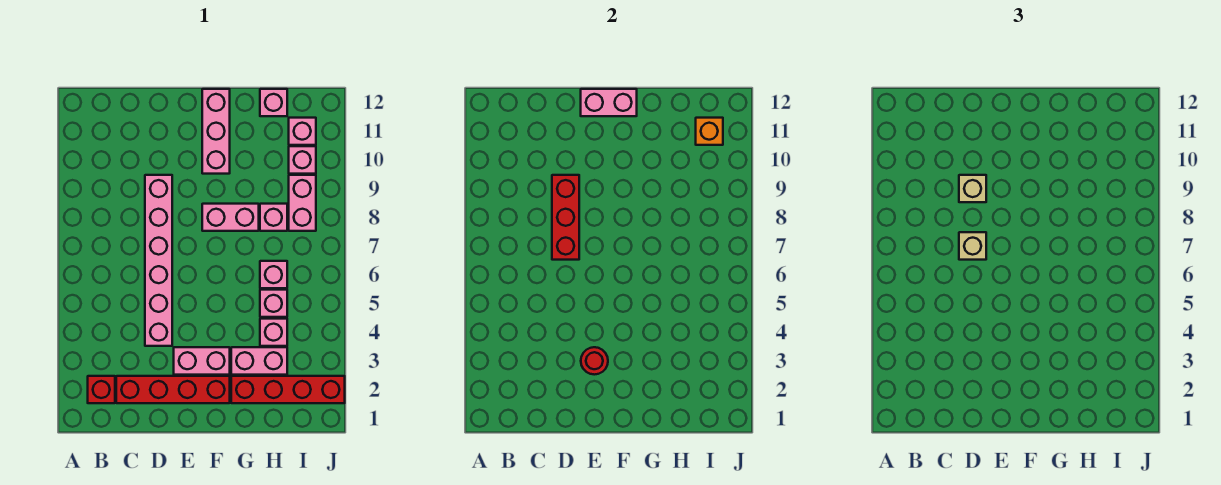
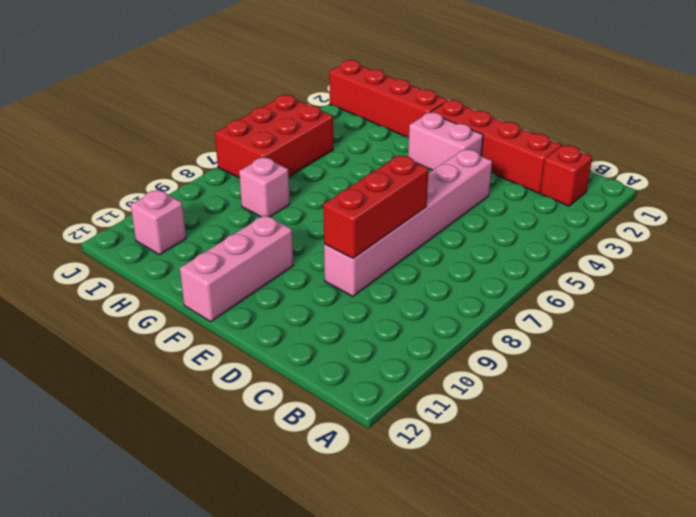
red 2x3 brick [215,95,333,178] -> none
none -> pink 1x2 brick [202,204,259,231]
none -> pink 1x2 brick [231,347,287,375]
none -> pink 1x1 brick [260,319,287,346]

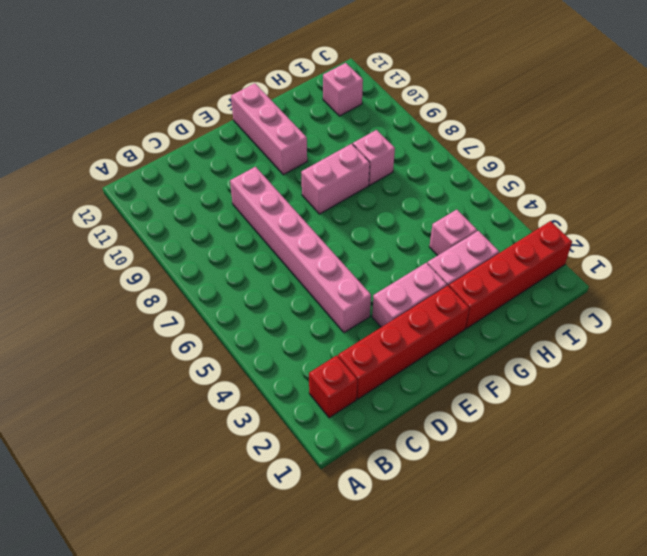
none -> pink 1x1 brick [260,290,287,317]
none -> pink 1x1 brick [260,261,287,288]
none -> pink 1x1 brick [260,89,287,116]

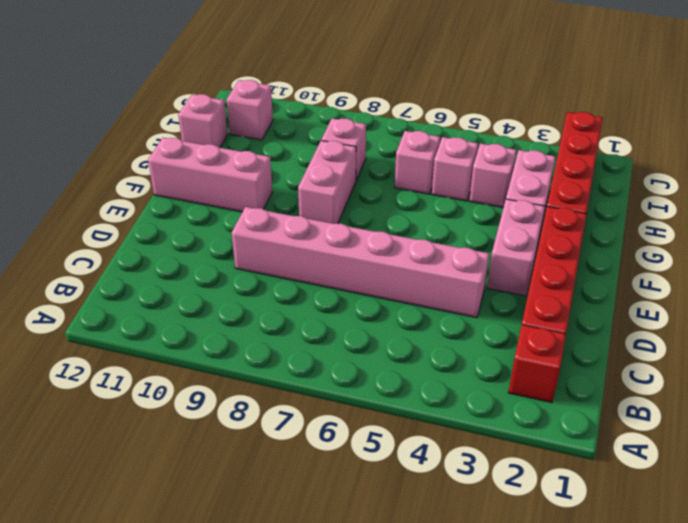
none -> pink 1x2 brick [289,175,316,231]
none -> pink 1x1 brick [289,146,316,174]
none -> red 1x3 brick [552,175,579,260]

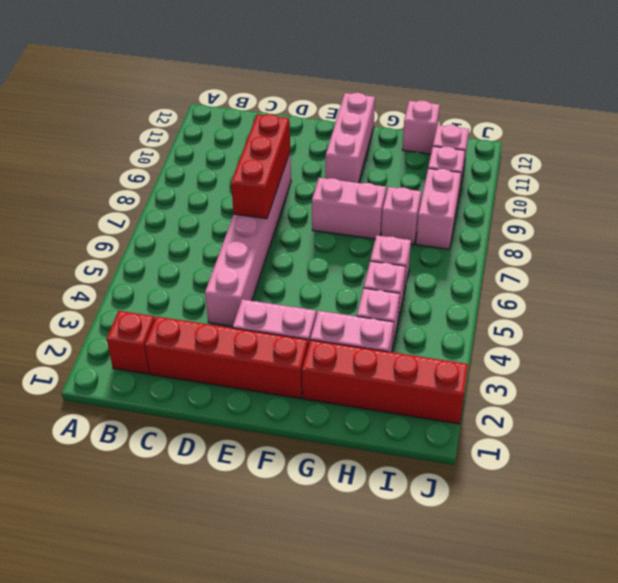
none -> red 1x1 round brick [581,347,608,375]
none -> pink 1x2 brick [581,89,637,116]
none -> orange 1x1 brick [696,118,723,145]

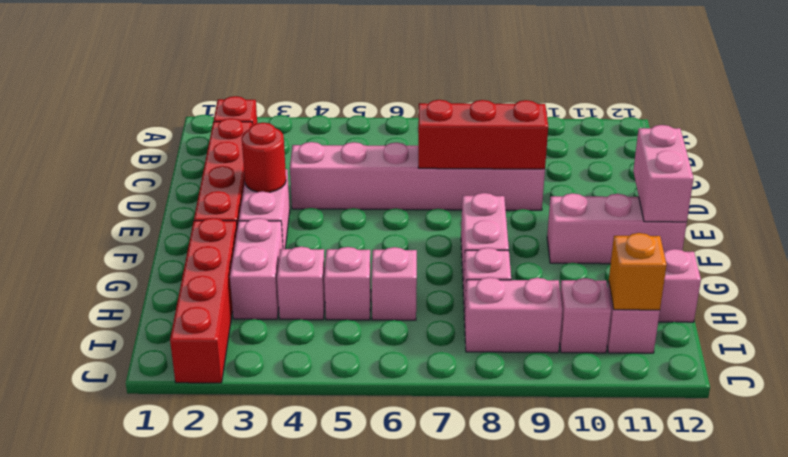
none -> tan 1x1 brick [959,232,986,260]
none -> tan 1x1 brick [959,175,986,202]

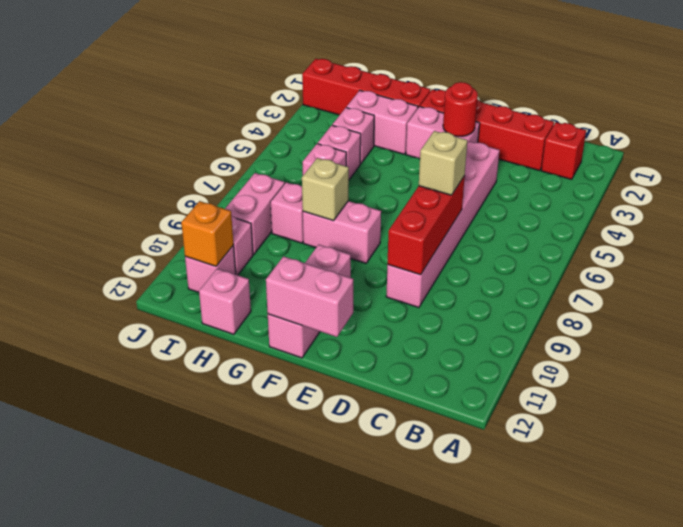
tan 1x1 brick [302,158,349,221] -> tan 1x1 brick moved to [959,175,986,202]

